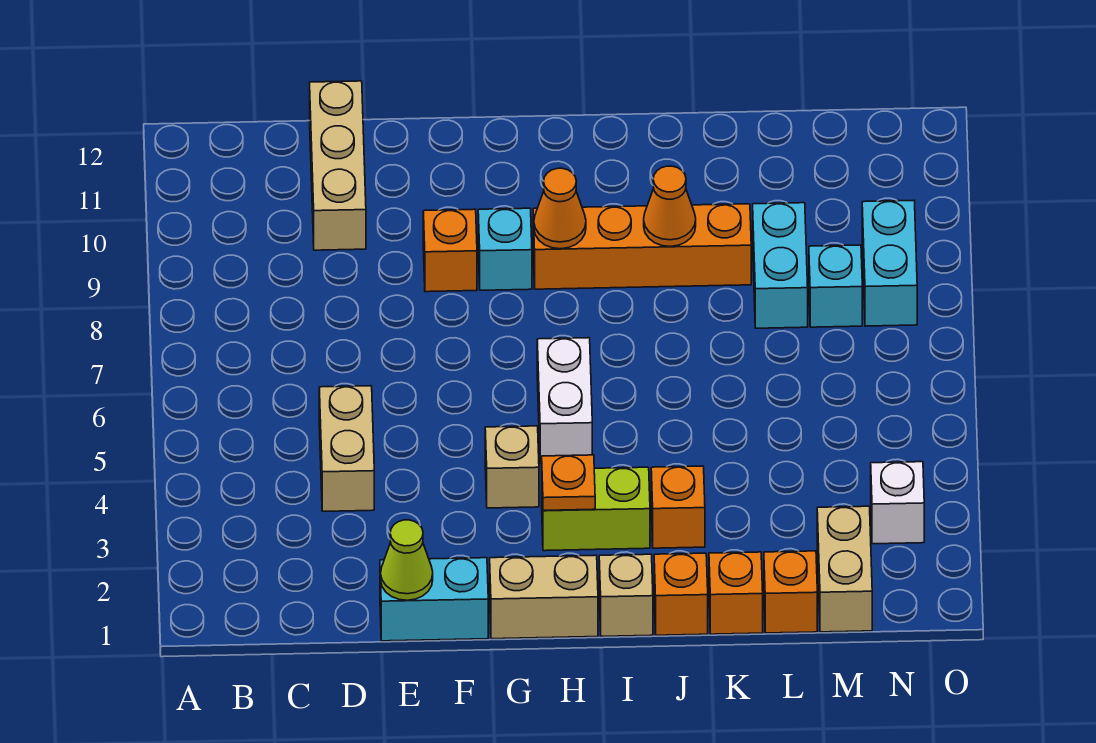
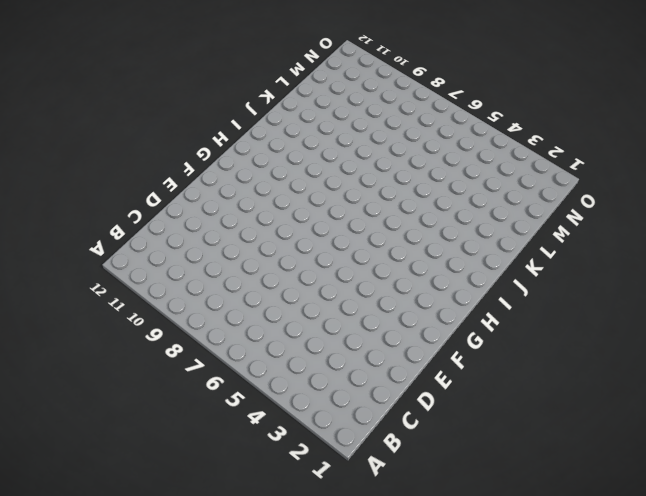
none -> tan 1x2 brick [319,386,374,511]
none -> tan 1x3 brick [310,81,366,250]
none -> cyan 1x2 brick [380,558,488,641]

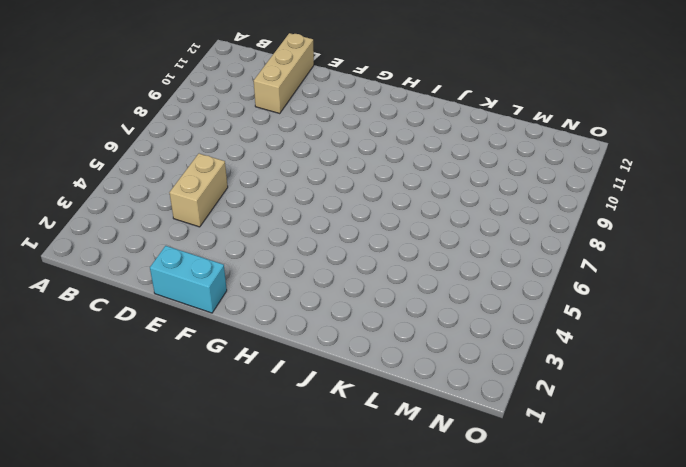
none -> orange 1x1 brick [423,209,477,292]
none -> tan 1x2 brick [490,555,598,639]
none -> tan 1x1 brick [485,426,539,508]

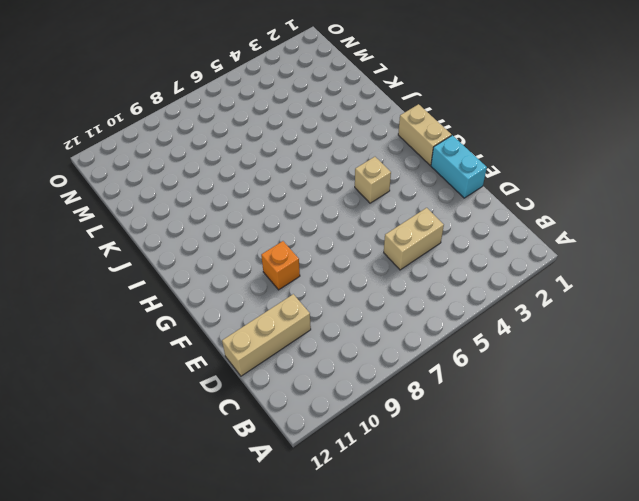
none -> cyan 1x1 brick [478,208,532,290]
none -> lime 1x2 brick [542,467,650,551]
none -> white 1x2 brick [537,338,592,463]

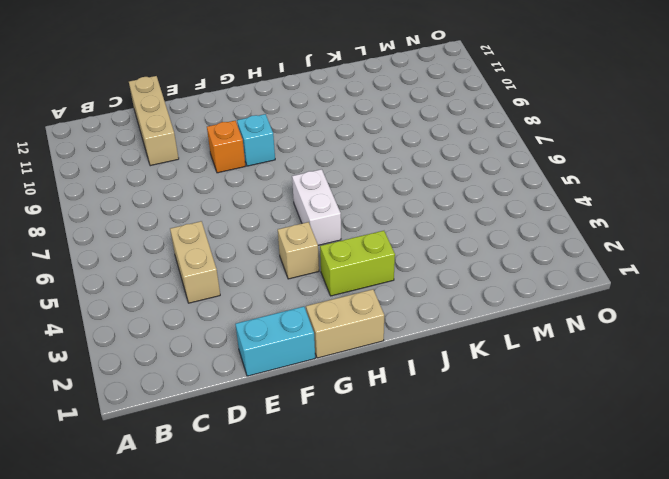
none -> orange 1x4 brick [533,204,751,289]
none -> tan 1x1 brick [599,554,653,636]
none -> orange 1x1 brick [654,553,708,635]

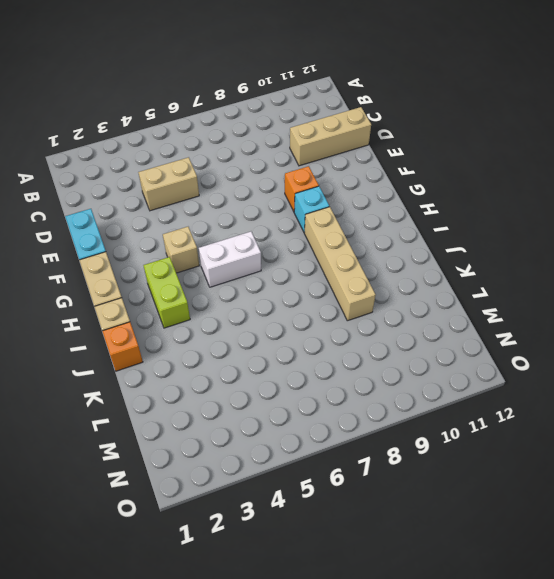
tan 1x4 brick [304,207,375,321] -> orange 1x4 brick [533,204,751,289]
none -> orange 1x1 brick [651,466,705,548]
none -> orange 1x1 brick [709,552,763,634]
none -> orange 1x1 brick [764,551,817,633]

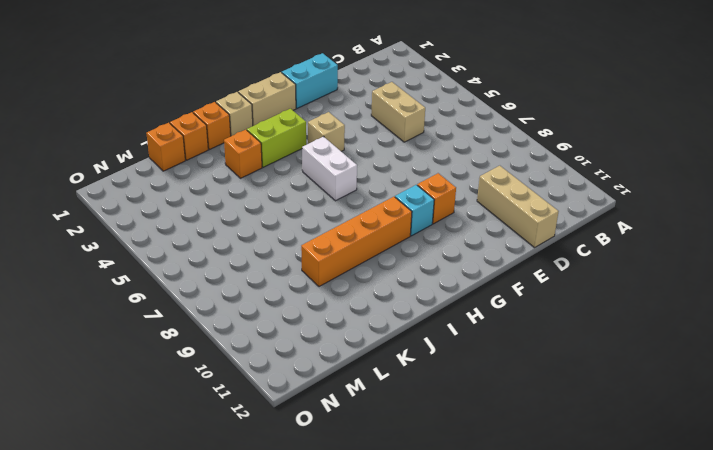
none -> cyan 1x2 brick [753,203,808,328]
none -> tan 1x2 brick [817,506,872,632]
none -> cyan 1x1 brick [809,245,862,327]

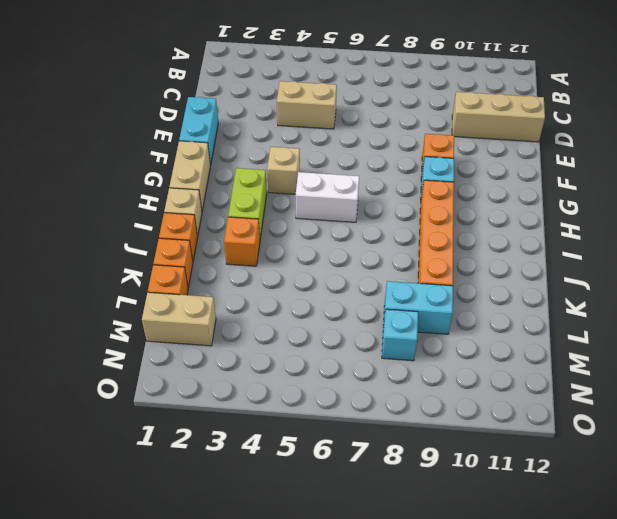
none -> white 1x1 brick [871,462,924,544]
none -> cyan 1x2 brick [862,201,917,326]
none -> lime 1x1 cone [381,520,433,600]

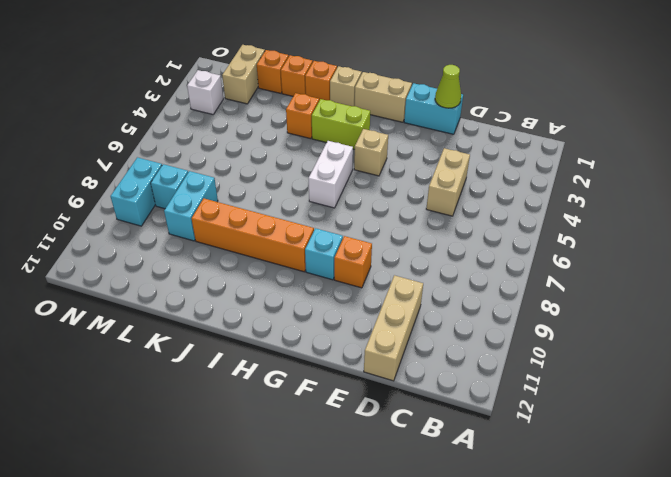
none -> orange 1x1 plate [542,455,595,510]
none -> orange 1x1 cone [534,168,586,249]
none -> orange 1x1 cone [644,166,696,247]

